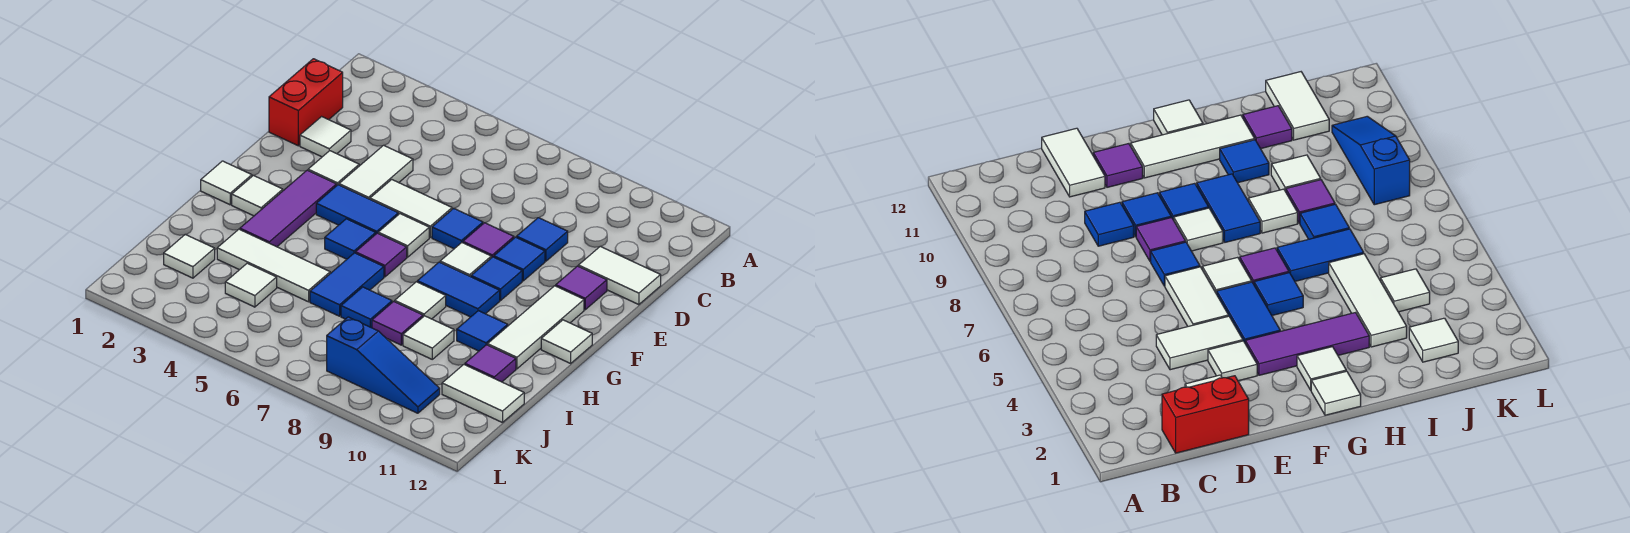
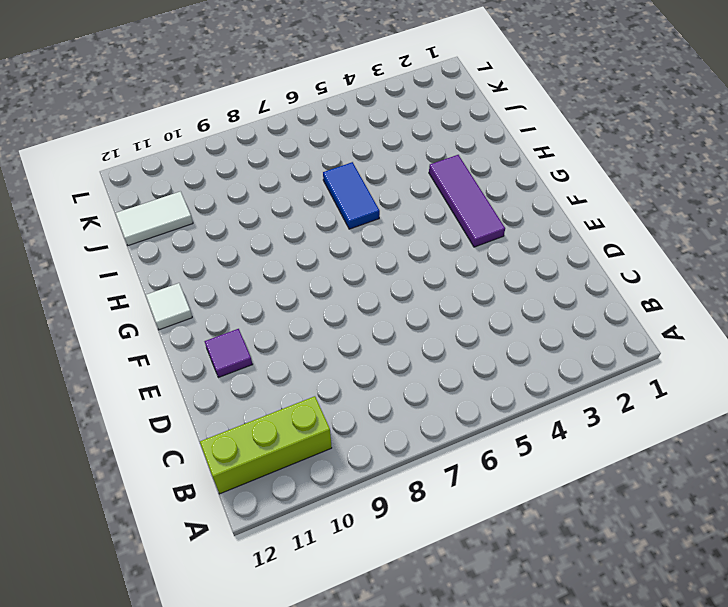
lime 1x3 brick [200,396,332,494] -> none
none -> red 1x2 brick [269,59,343,146]
none -> white 1x1 tile [300,117,351,157]
none -> white 1x2 tile [339,145,413,199]
none -> blue 1x1 tile [517,218,568,261]

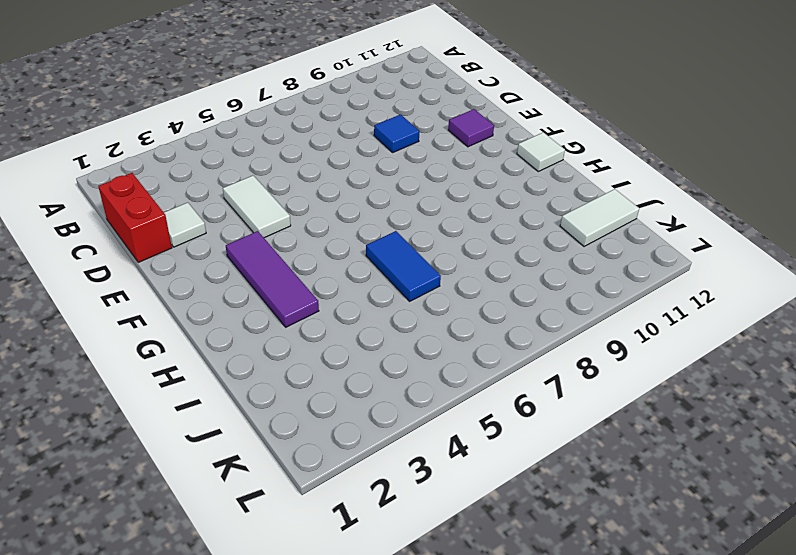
none -> white 1x2 tile [578,247,661,305]
none -> white 1x1 tile [308,151,359,185]
none -> white 1x2 tile [370,180,452,237]
none -> blue 1x1 tile [432,208,483,249]

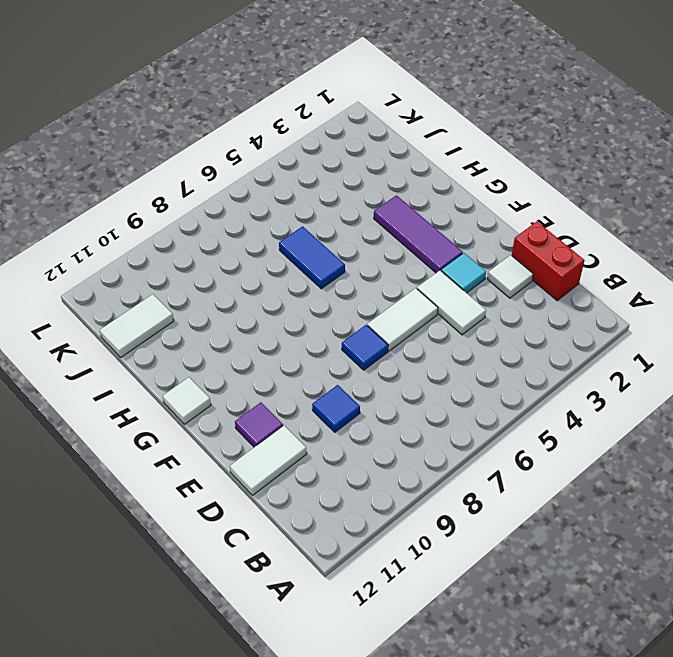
cyan 1x1 tile [441,253,486,293] -> white 1x1 tile [308,151,359,185]
none -> purple 1x1 tile [463,223,514,258]
none -> blue 1x1 tile [494,237,545,281]
none -> blue 1x2 tile [316,185,398,234]
none -> white 1x1 tile [378,214,429,257]

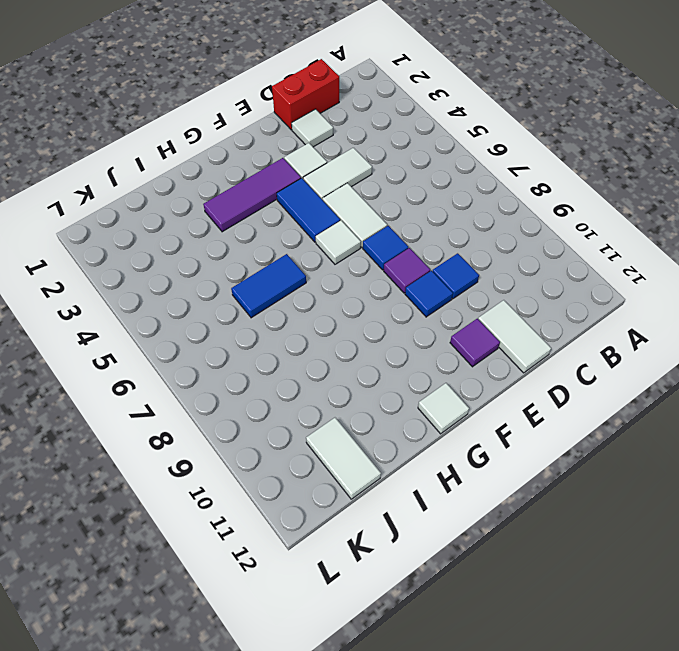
none -> white 1x1 tile [440,243,491,277]
none -> blue 1x1 tile [471,257,522,301]
none -> white 1x3 tile [488,286,584,369]
none -> white 1x1 tile [201,161,252,205]

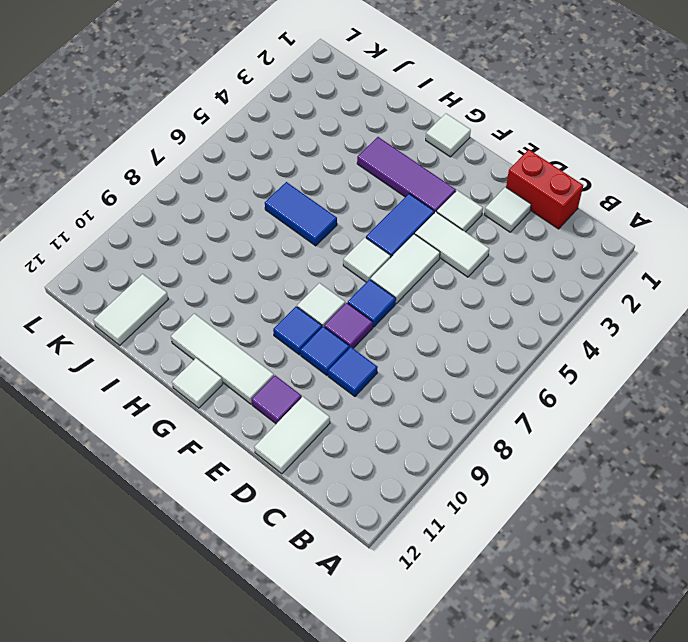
none -> white 1x1 tile [232,176,283,216]
none -> blue 1x1 tile [325,219,376,259]
none -> purple 1x1 tile [356,233,407,277]
none -> blue 1x2 tile [417,262,500,317]

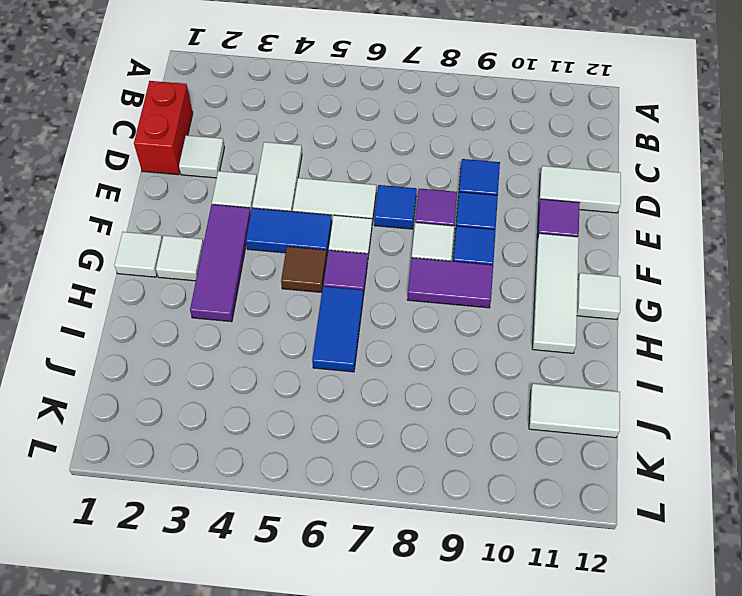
brown 1x1 tile [281,247,327,292] -> blue 1x1 tile [325,219,376,259]
purple 1x2 tile [408,258,493,308] -> blue 1x2 tile [417,262,500,317]
none -> white 1x1 tile [394,282,446,319]
none -> blue 1x1 tile [457,311,508,351]
none -> white 1x3 tile [217,229,330,302]
none -> blue 1x1 tile [341,287,392,328]

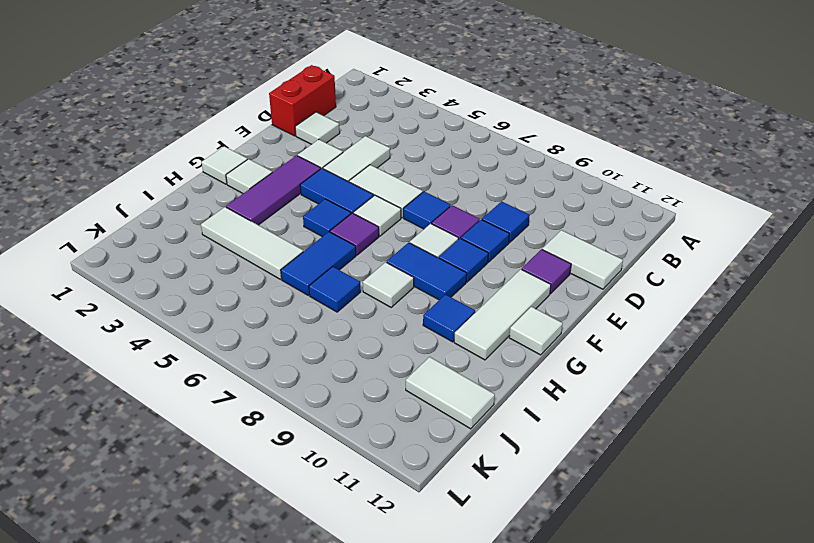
none -> purple 1x1 tile [372,301,423,345]
none -> white 1x1 tile [403,316,454,359]
none -> purple 1x1 tile [465,345,516,382]
none -> white 1x1 tile [164,235,215,278]

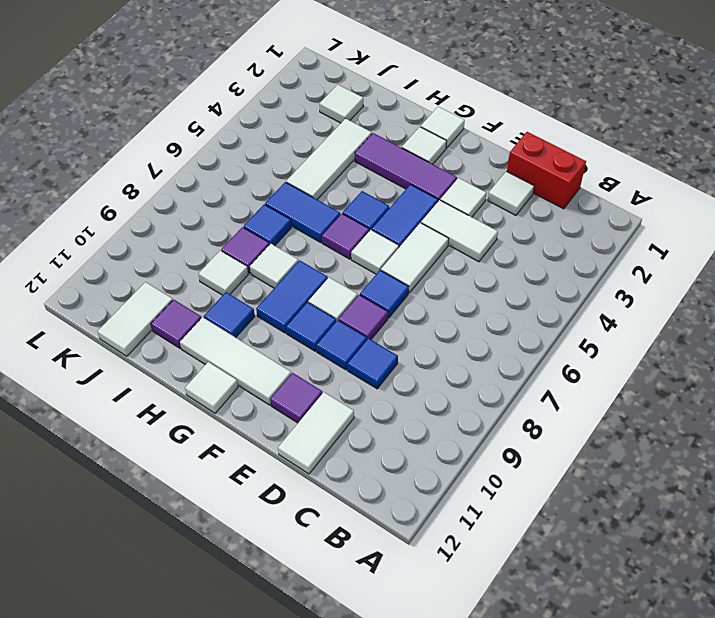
none -> white 1x1 tile [225,263,277,307]
none -> blue 1x3 slope [327,317,440,413]

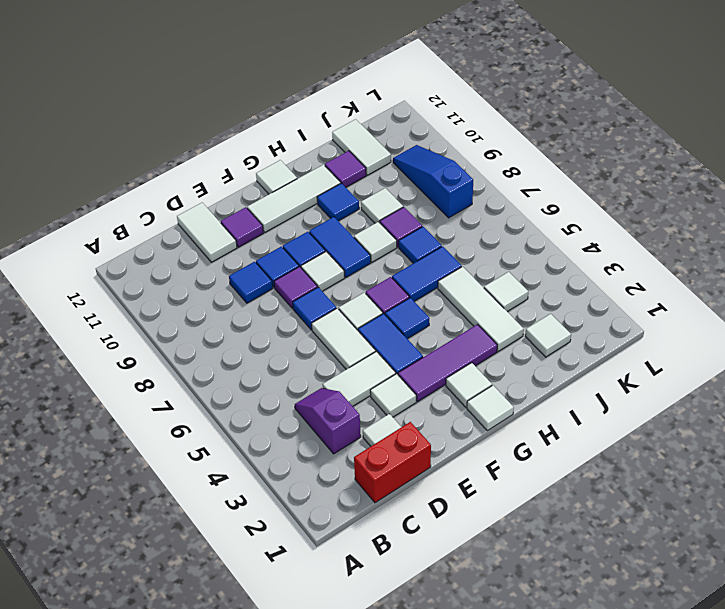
purple 1x2 slope [295,388,361,454] -> none

